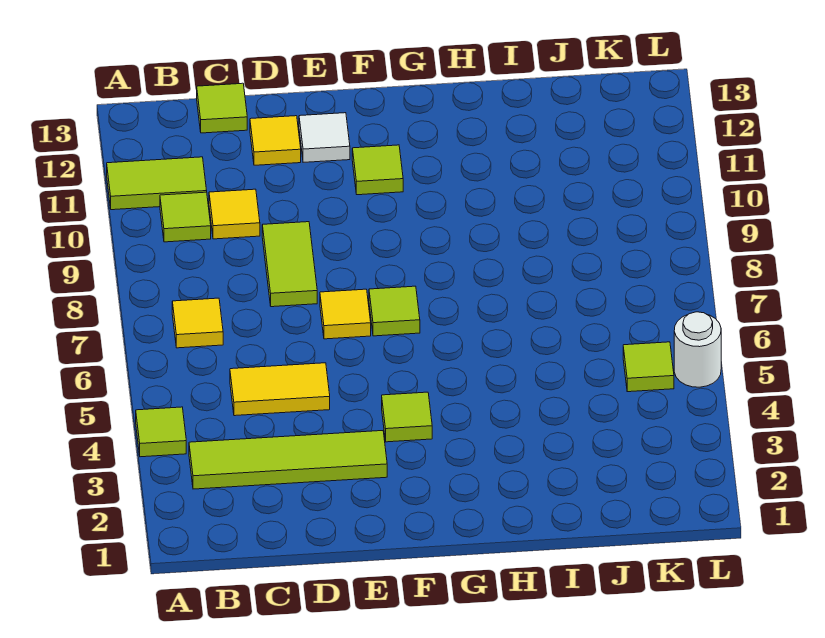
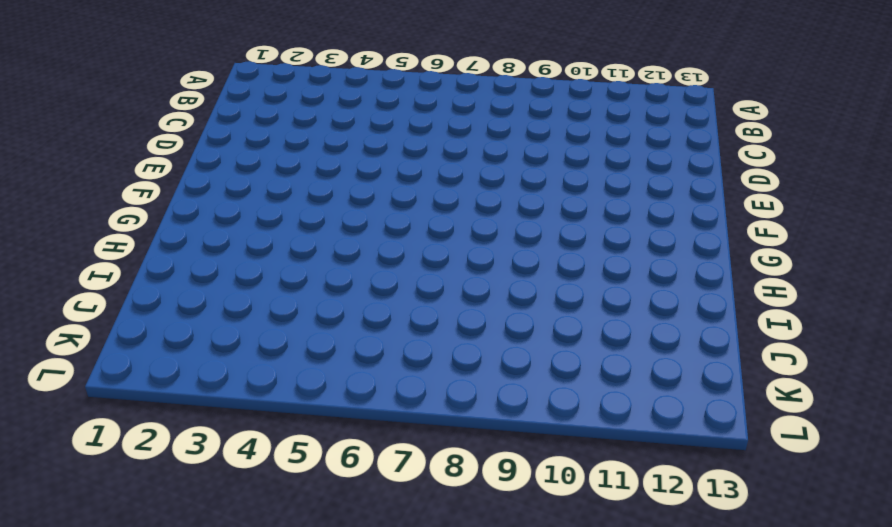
none -> lime 1x1 tile [136,407,186,457]
none -> lime 1x2 tile [107,157,207,210]
none -> lime 1x4 tile [189,431,387,489]

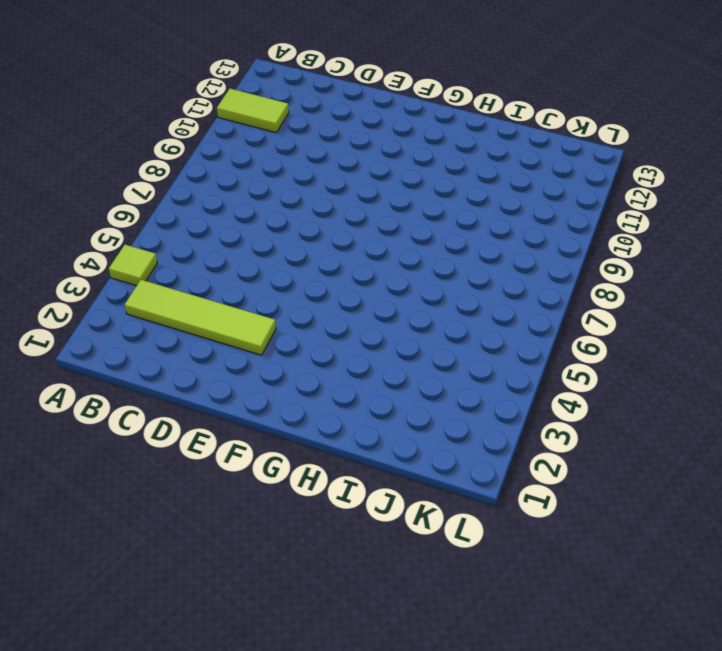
none -> yellow 1x1 tile [172,298,223,348]
none -> lime 1x1 tile [160,192,211,242]
none -> yellow 1x2 tile [230,363,330,416]

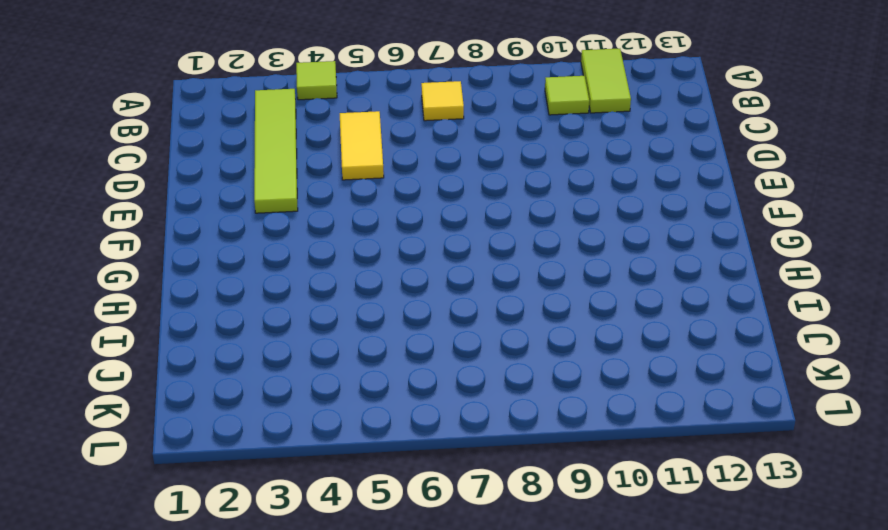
none -> yellow 1x1 tile [209,189,260,239]
none -> lime 1x1 tile [197,83,247,133]
none -> lime 1x2 tile [262,222,317,307]

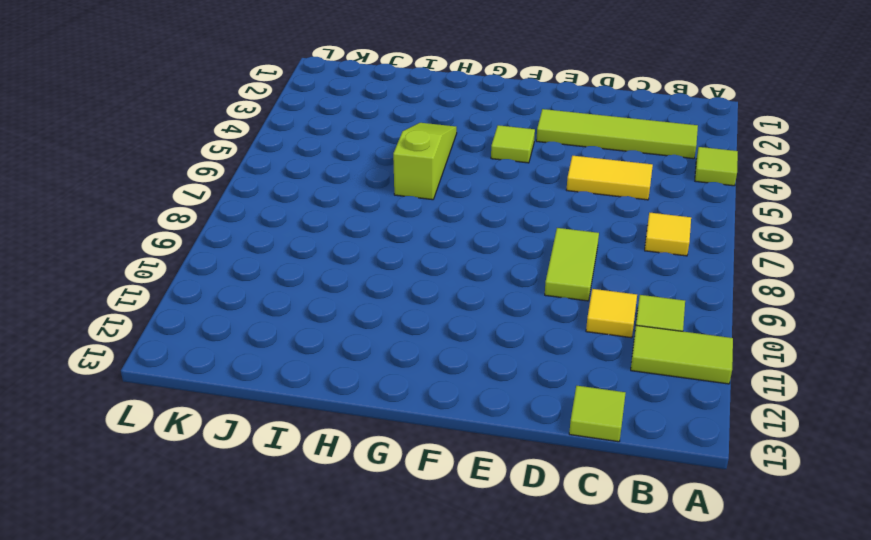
lime 1x3 slope [393,123,457,200] -> none
none -> yellow 1x1 tile [250,116,301,165]
none -> yellow 1x1 tile [320,289,371,339]
none -> white 1x1 tile [299,113,350,162]

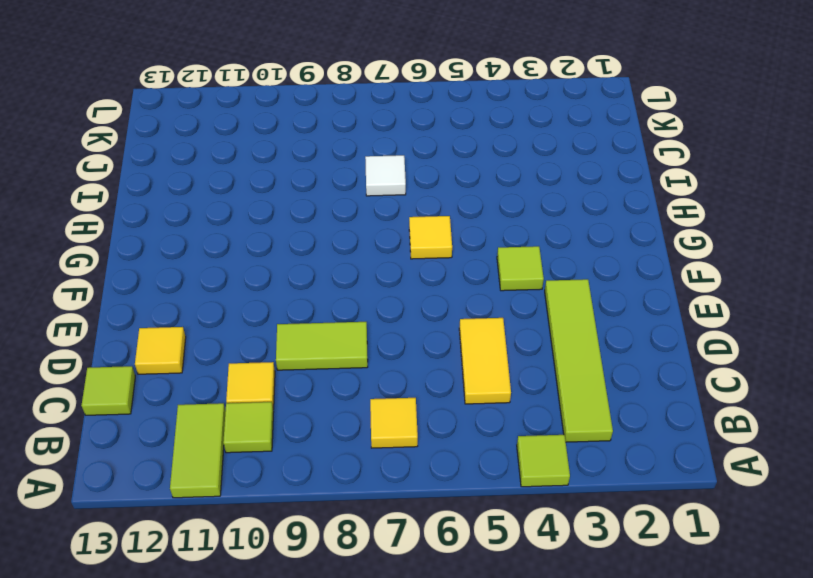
yellow 1x1 tile [409,216,452,259] -> yellow 1x1 tile moved to [320,289,371,339]
white 1x1 tile [365,155,406,196] -> white 1x1 tile moved to [299,113,350,162]
none -> lime 1x1 tile [369,286,420,336]
none -> lime 1x1 tile [352,145,403,195]
none -> lime 1x1 tile [623,342,674,392]

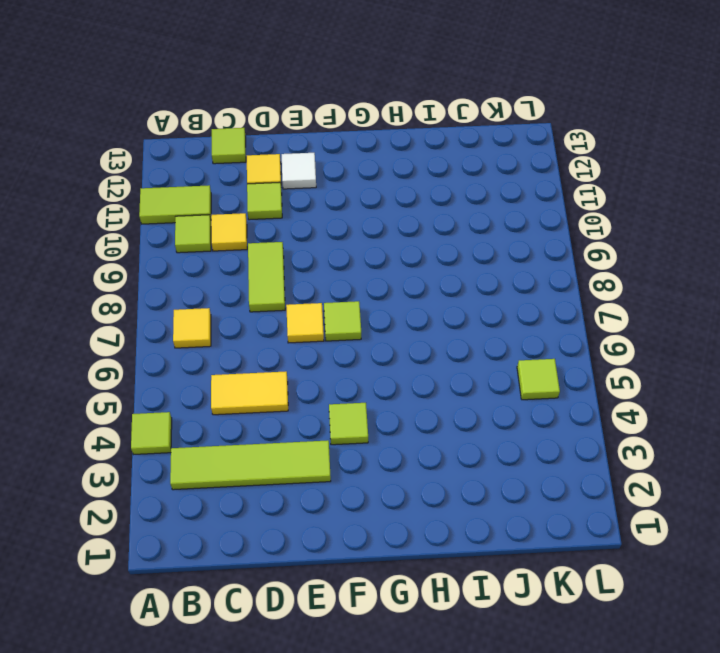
lime 1x1 tile [247,182,282,220] -> lime 1x1 tile moved to [352,145,403,195]
none -> white 1x1 round brick [674,312,721,387]

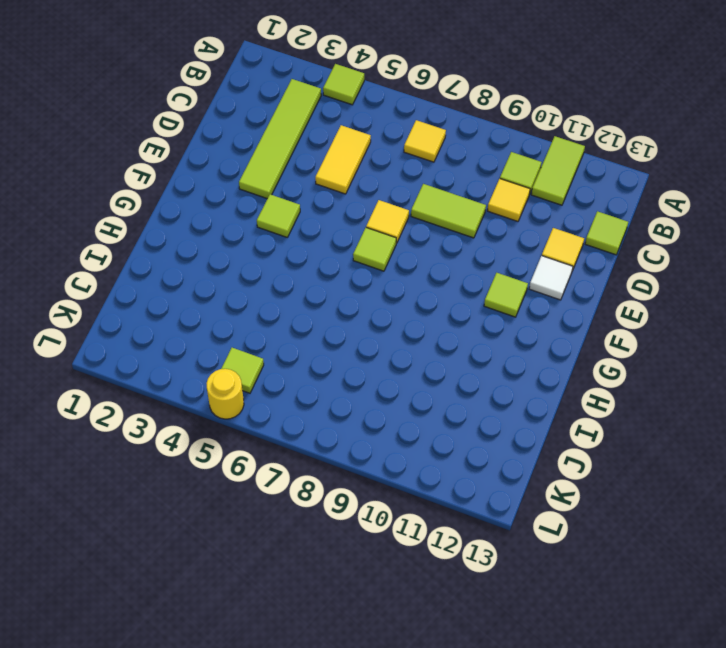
yellow 1x1 round brick [206,369,244,419] -> white 1x1 round brick [674,312,721,387]

